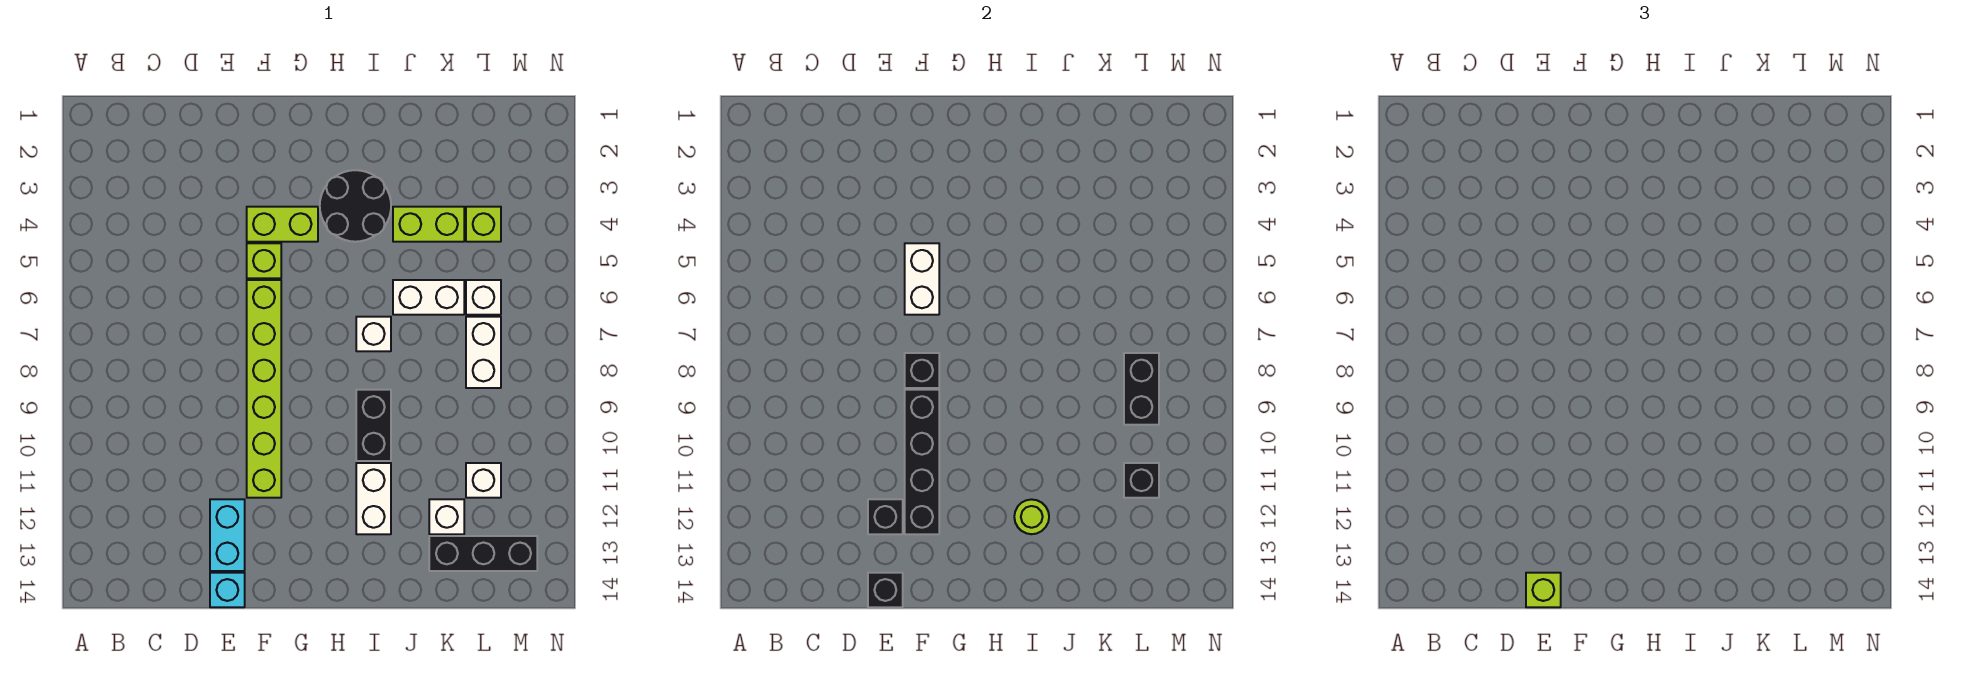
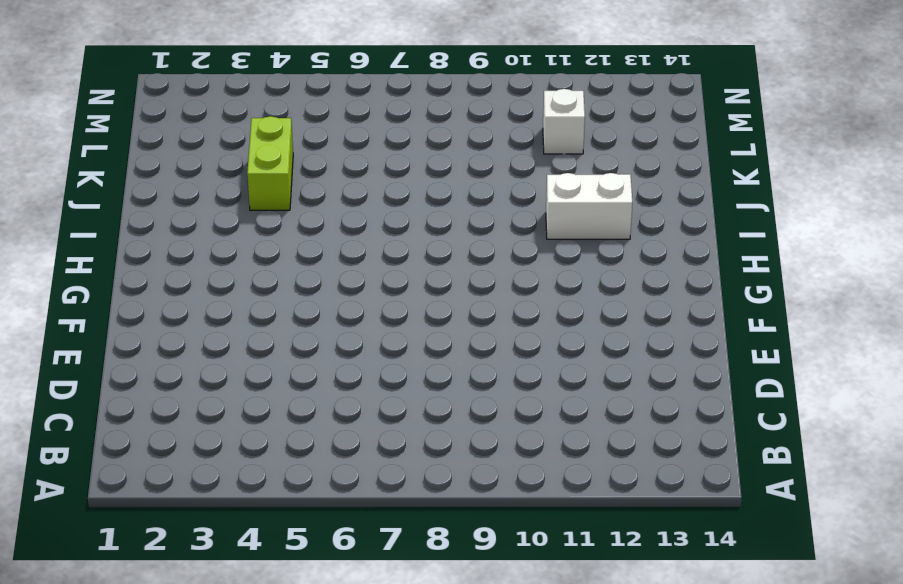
none -> cyan 1x2 brick [210,499,245,571]
none -> cyan 1x1 brick [210,573,245,607]
none -> lime 1x2 brick [247,207,318,242]

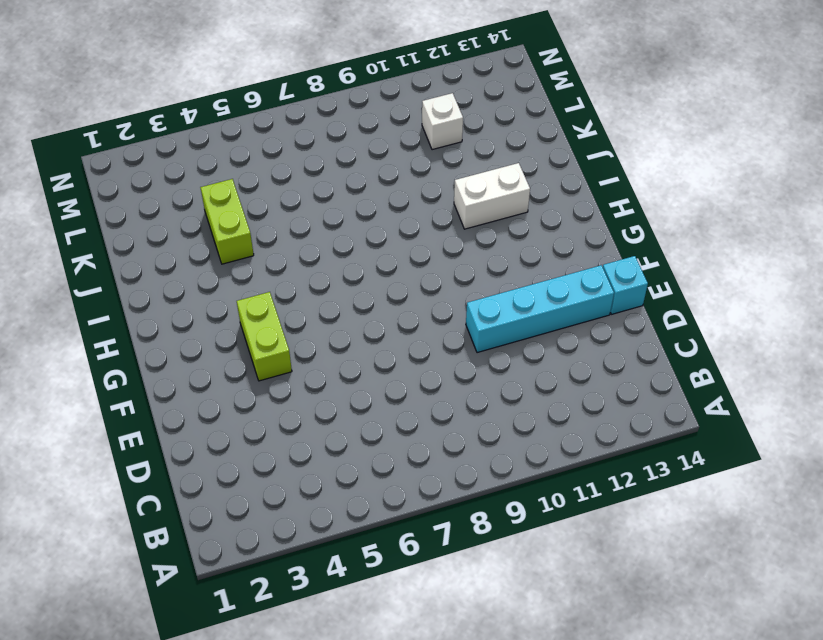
cyan 1x4 brick [466,265,614,353] -> cyan 1x2 brick [210,499,245,571]
none -> lime 1x1 brick [247,243,281,278]
none -> lime 1x6 brick [247,280,281,498]
none -> black 2x2 round brick [320,170,391,242]

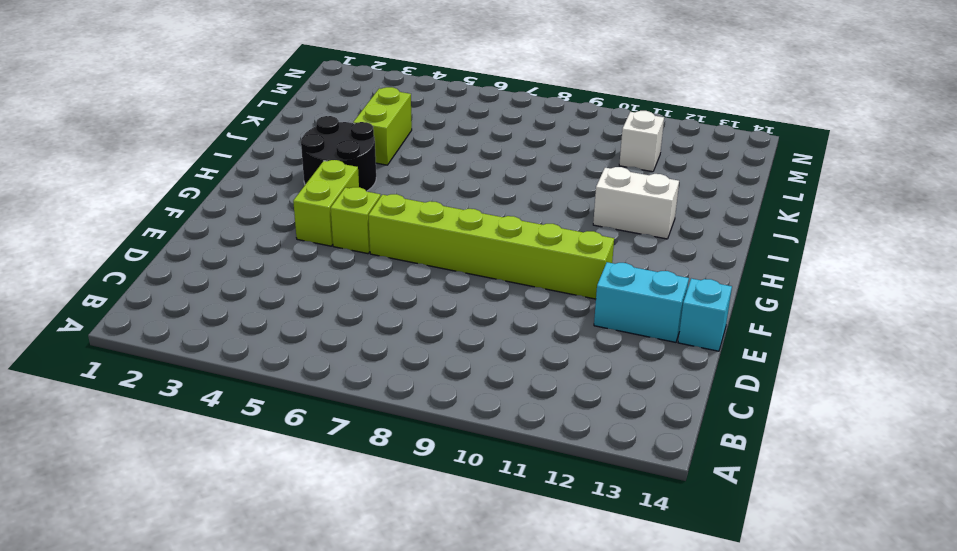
none -> white 1x1 brick [356,317,391,351]
none -> black 1x2 brick [356,390,391,461]
none -> white 1x2 brick [393,280,464,315]

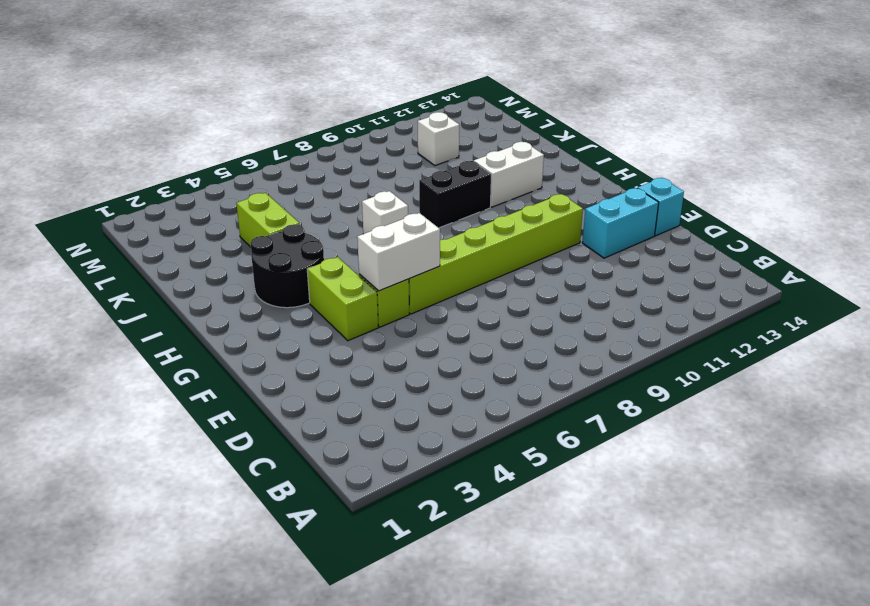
none -> white 1x2 brick [393,280,464,315]
none -> white 1x1 brick [429,499,464,534]
none -> black 1x3 brick [429,536,537,571]

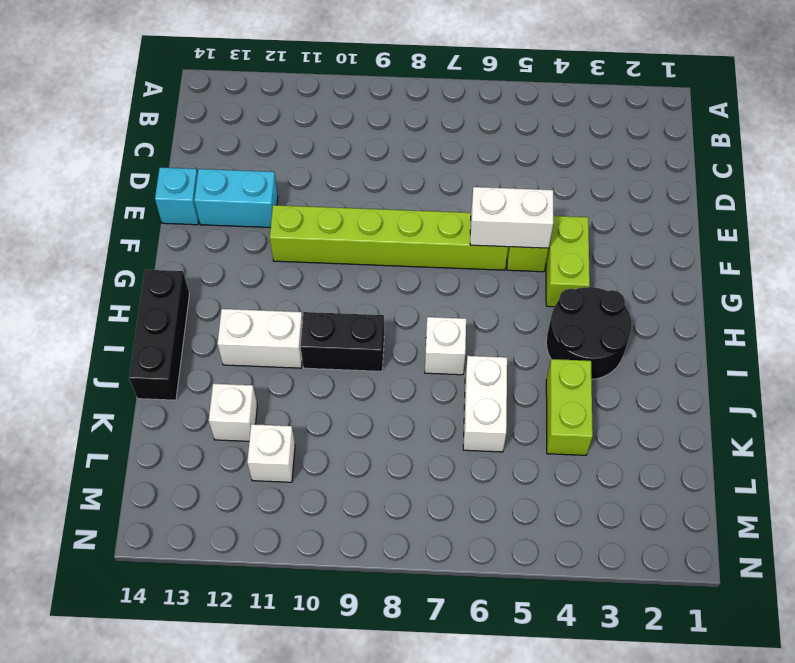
black 1x3 brick [129,270,189,400] -> black 1x3 brick moved to [429,536,537,571]
none -> lime 1x1 brick [466,207,501,242]
none -> white 1x1 brick [466,280,501,315]
none -> white 1x2 brick [466,317,501,388]

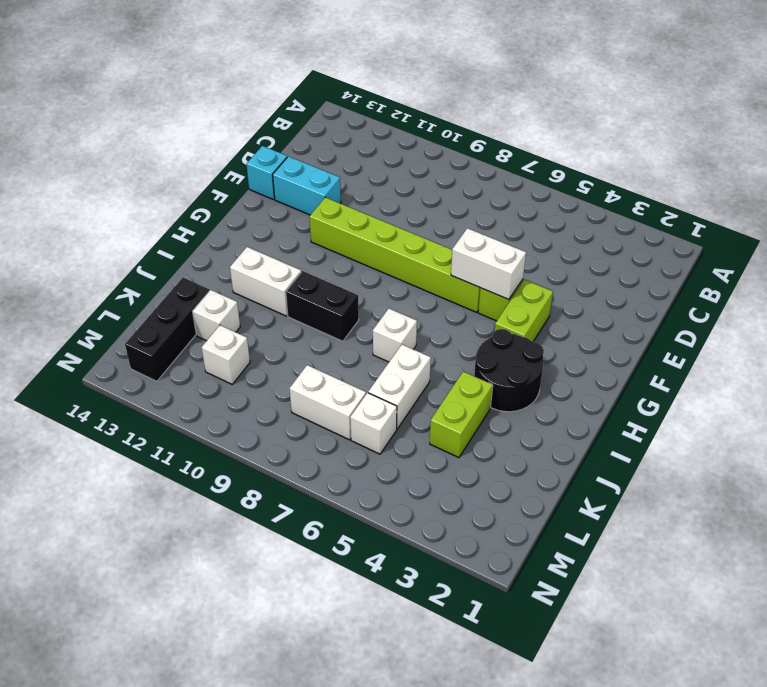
none -> lime 1x1 brick [466,207,501,242]
none -> black 1x1 brick [868,499,903,534]
none -> black 1x1 brick [868,573,903,607]

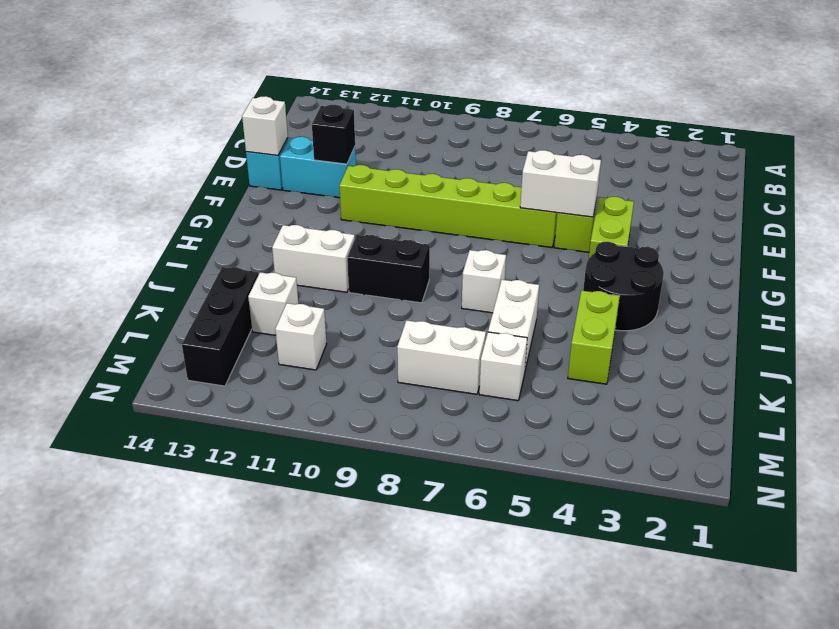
white 1x1 brick [242,96,288,156] -> black 1x1 brick [868,573,903,607]
none -> lime 1x1 brick [466,207,501,242]
none -> black 1x1 brick [905,353,939,388]
none -> black 1x4 brick [905,390,939,534]

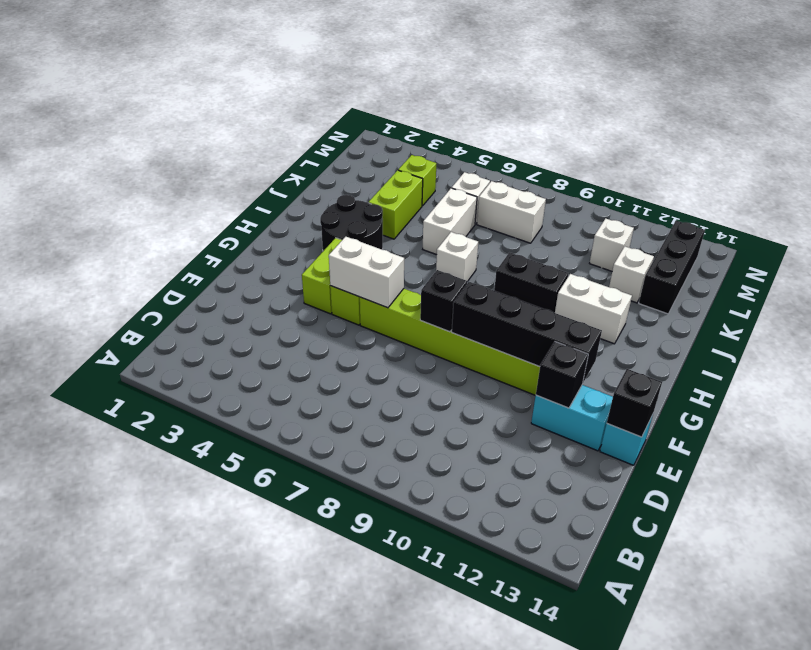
none -> lime 1x1 round brick [1014,499,1049,534]
none -> black 1x2 brick [1124,353,1159,425]
none -> black 1x1 brick [1124,463,1159,498]

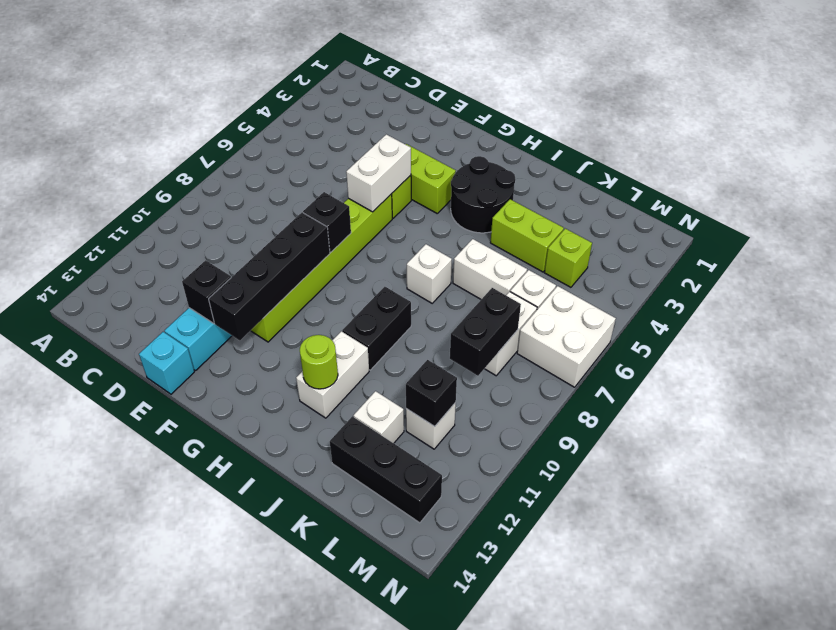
white 2x2 brick [517,286,616,387] -> none
none -> black 1x1 brick [868,573,903,607]
none -> lime 1x1 brick [1526,573,1561,607]

